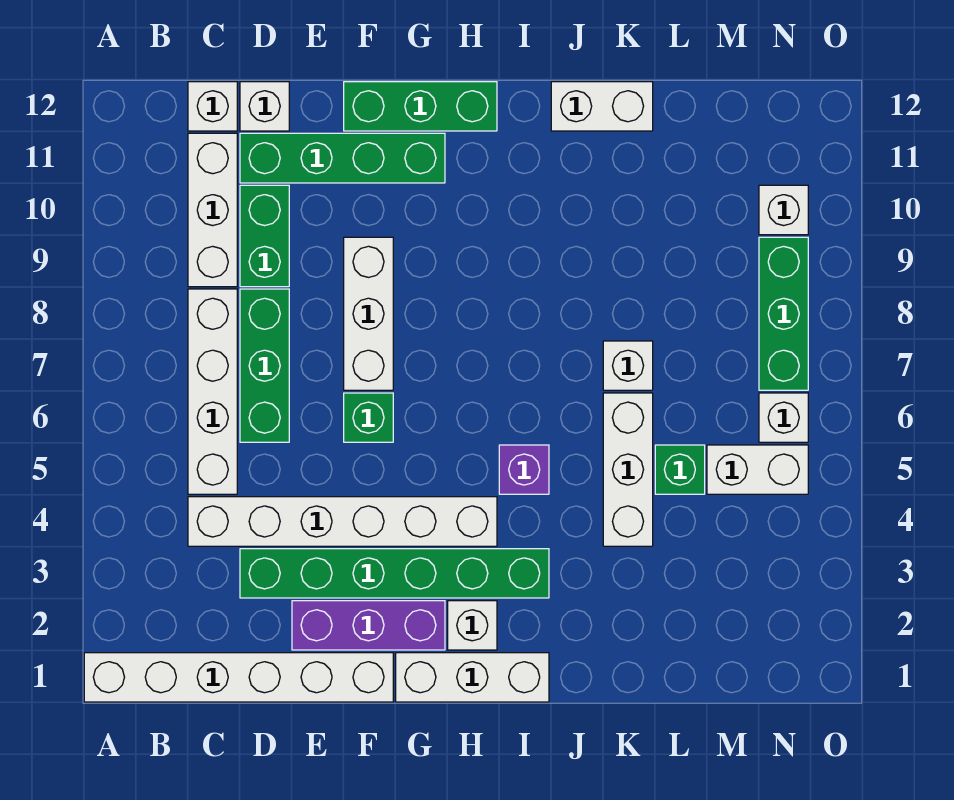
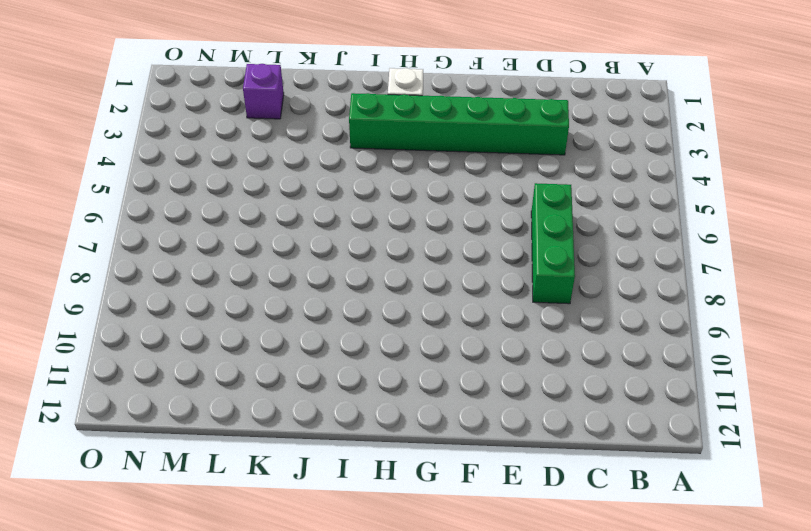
purple 1x1 brick [243,64,284,119] -> purple 1x1 brick moved to [499,445,549,494]
none -> white 1x6 brick [84,653,393,702]
none -> white 1x6 brick [188,497,497,546]
none -> white 1x4 brick [188,289,237,494]

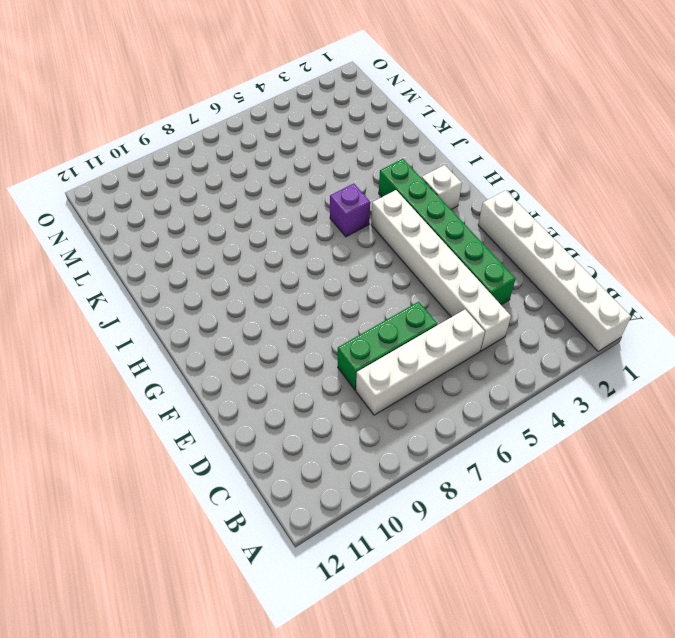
none -> white 1x3 brick [188,133,237,287]
none -> white 1x1 brick [188,82,237,131]
none -> green 1x2 brick [240,185,289,287]

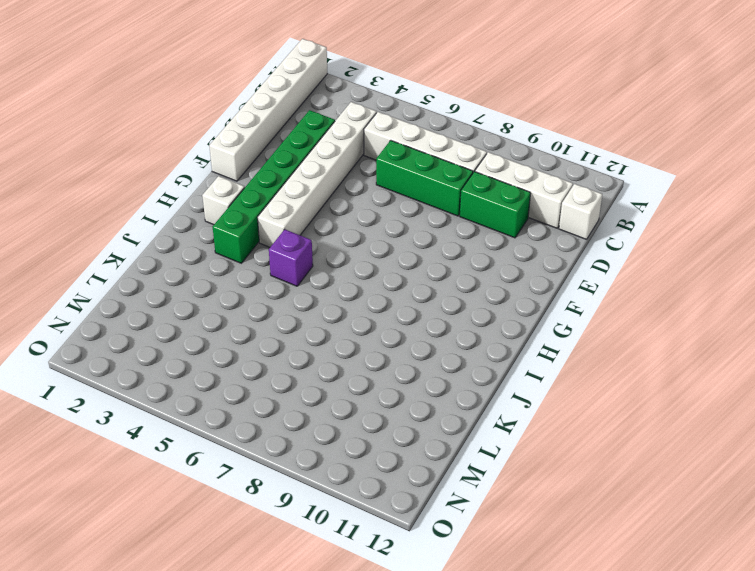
none -> green 1x4 brick [240,133,445,183]
none -> white 1x1 brick [240,82,289,131]
none -> purple 1x3 brick [292,601,445,650]

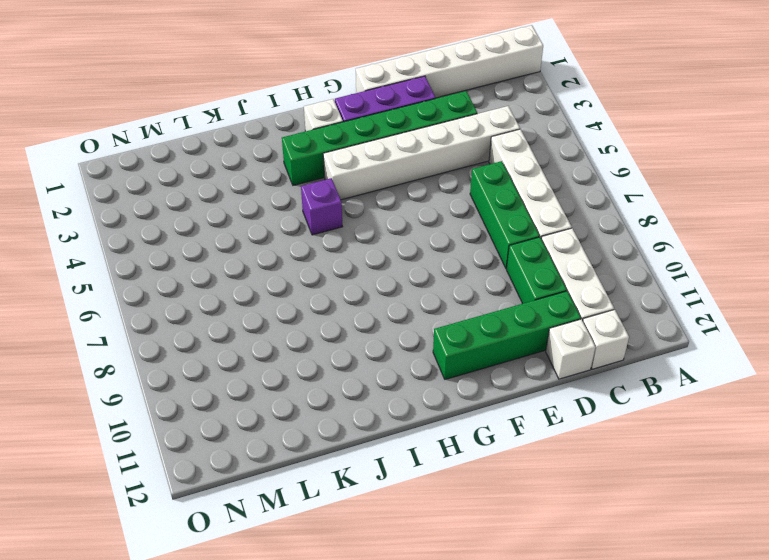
none -> green 1x1 brick [344,393,393,442]
none -> white 1x3 brick [344,237,393,390]
none -> green 1x3 brick [344,82,497,131]

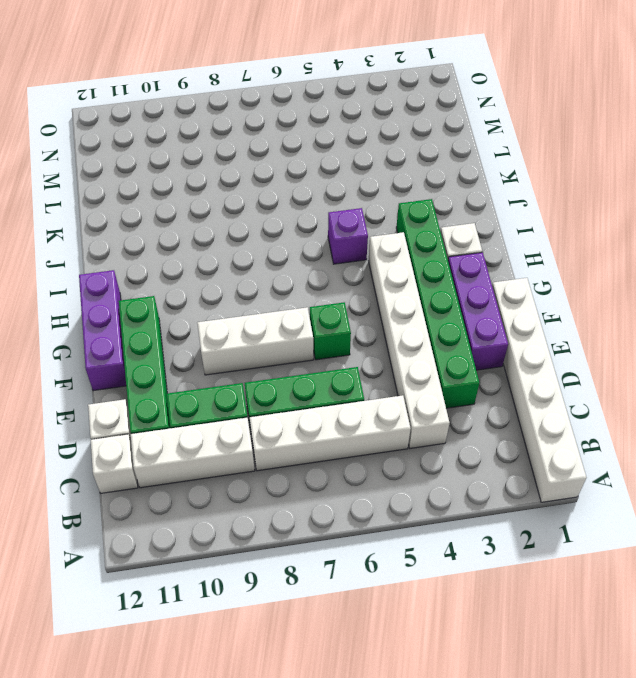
purple 1x3 brick [79,270,126,391] -> green 1x3 brick [344,82,497,131]
none -> white 1x3 brick [396,653,549,702]
none -> white 1x2 brick [551,82,653,131]
none -> white 1x3 brick [603,393,653,546]

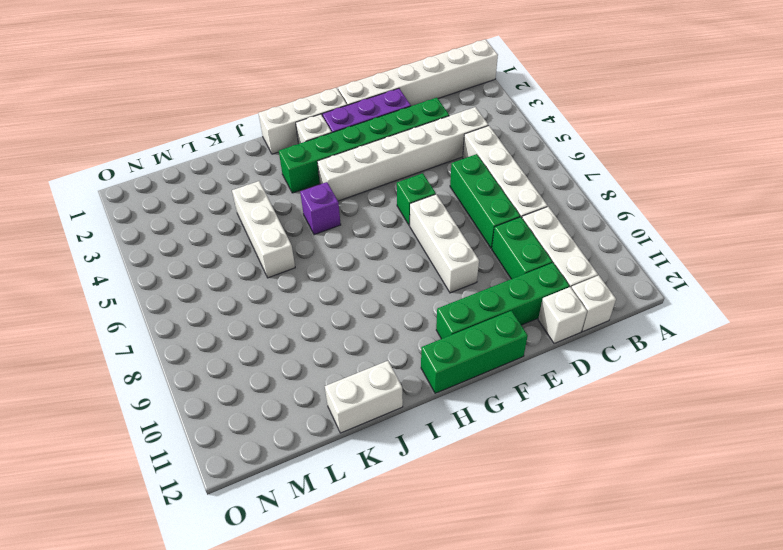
none -> white 1x1 brick [603,341,653,390]
none -> green 1x1 brick [655,445,705,494]
none -> white 1x2 brick [707,445,808,494]

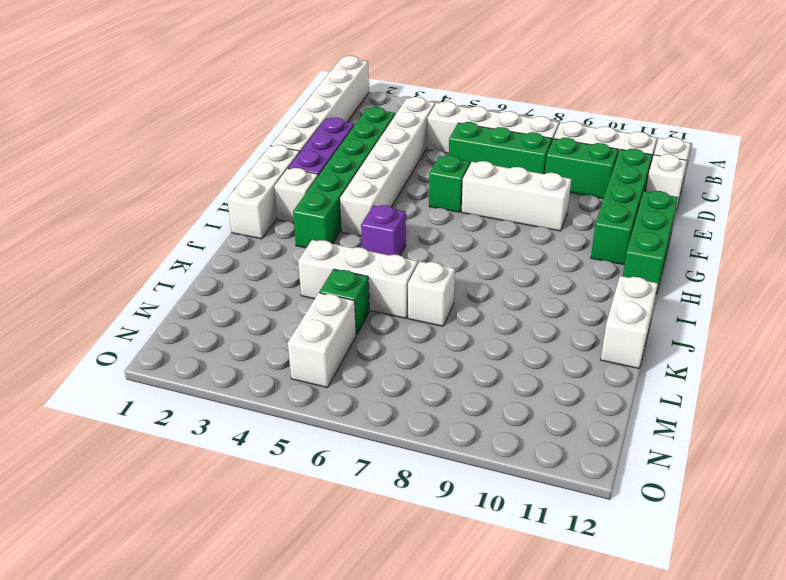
none -> white 1x1 brick [759,393,808,442]
none -> green 1x3 brick [759,237,808,390]
none -> white 1x1 brick [759,185,808,235]

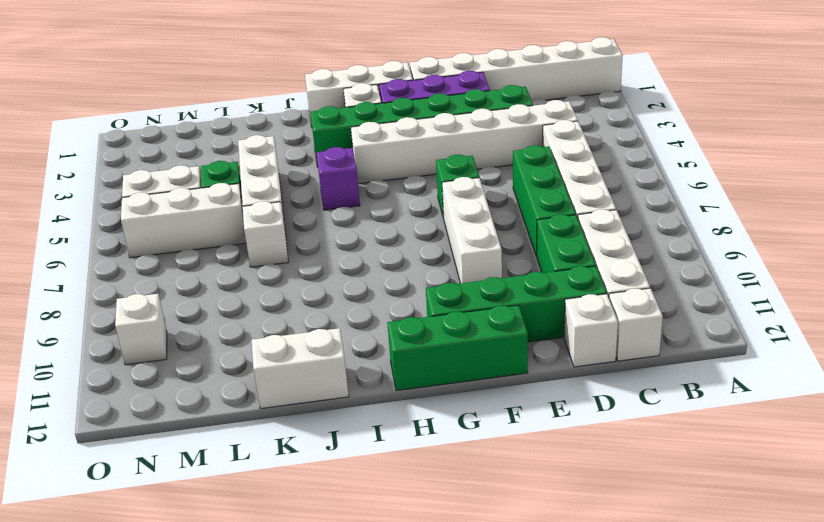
white 1x3 brick [121,183,246,258] -> white 1x1 brick [759,393,808,442]
none -> green 1x3 brick [759,237,808,390]

